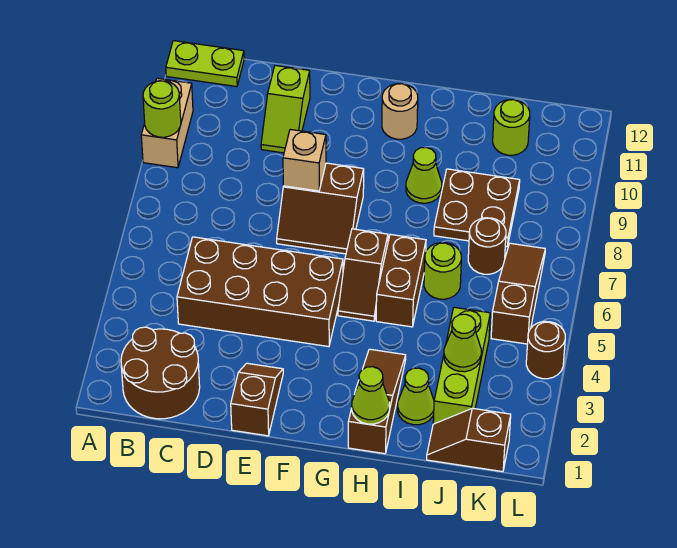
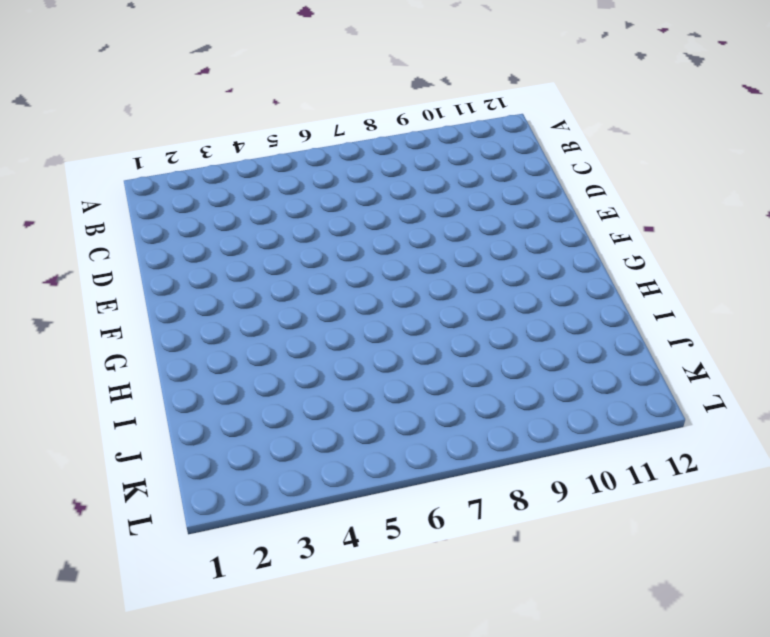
none -> tan 1x2 brick [141,78,193,168]
none -> lime 1x2 plate [166,41,244,87]
none -> brown 2x2 round brick [121,327,200,419]

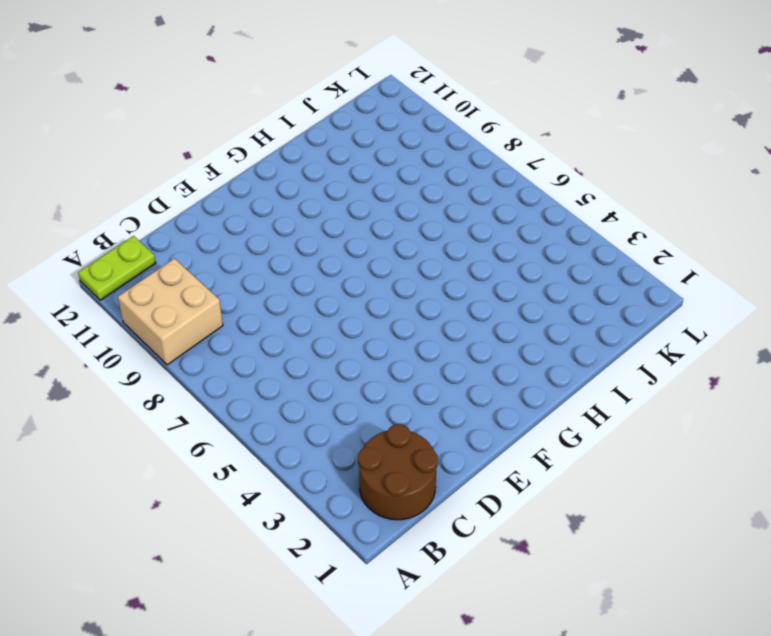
tan 2x2 brick [118,258,223,365] -> tan 1x2 brick [141,78,193,168]
none -> brown 2x4 brick [177,237,343,347]
none -> lime 1x2 slope [261,66,310,153]
none -> brown 1x2 slope [231,363,283,436]

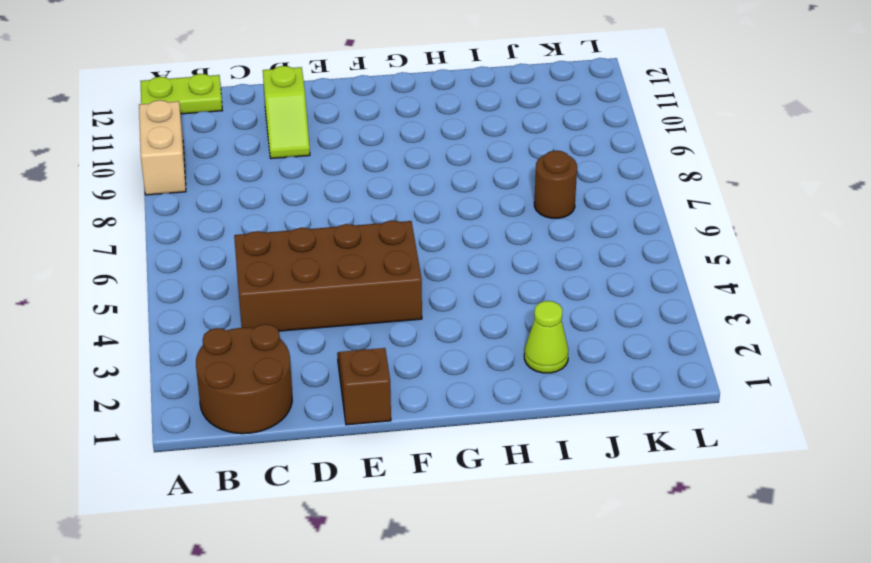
none -> brown 2x2 slope [277,163,364,254]
none -> brown 1x2 slope [338,229,388,321]
none -> tan 1x1 round brick [382,84,418,139]

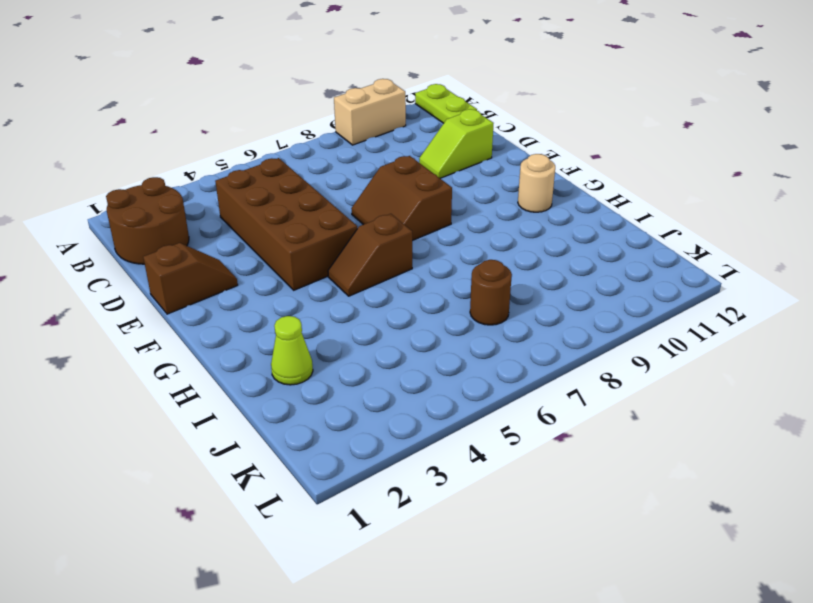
none -> brown 1x3 slope [348,349,406,454]
none -> brown 1x2 brick [376,234,426,327]
none -> lime 1x1 cone [406,147,442,203]

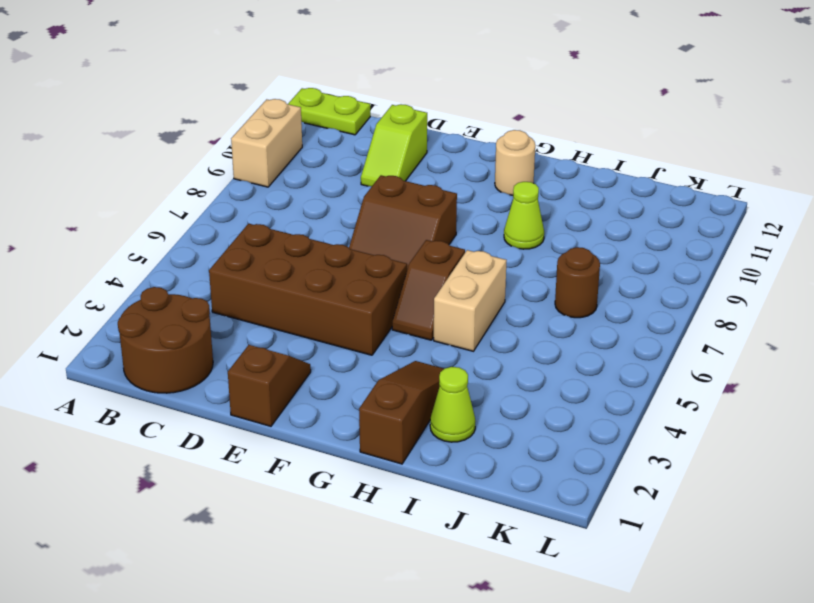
tan 1x2 brick [434,250,507,351] -> brown 1x2 brick [376,234,426,327]
none -> lime 1x1 round brick [424,243,461,299]
none -> brown 2x2 plate [434,169,520,246]
none -> brown 1x2 slope [427,408,511,472]

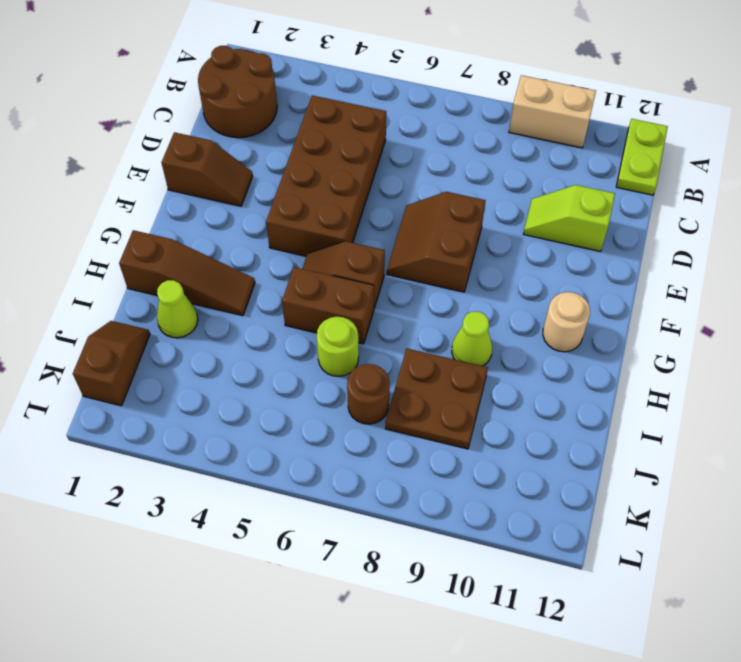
none -> lime 1x3 brick [433,307,490,424]
none -> lime 1x1 round brick [493,100,530,155]
none -> brown 1x3 slope [491,243,545,344]

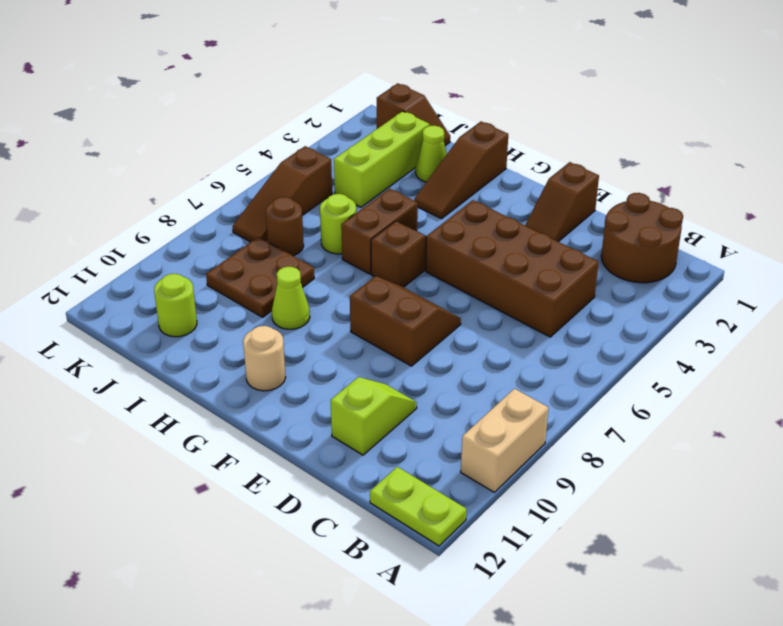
none -> brown 1x1 round brick [526,321,565,379]
none -> lime 1x1 round brick [143,81,181,137]
none -> tan 1x1 brick [283,129,326,191]

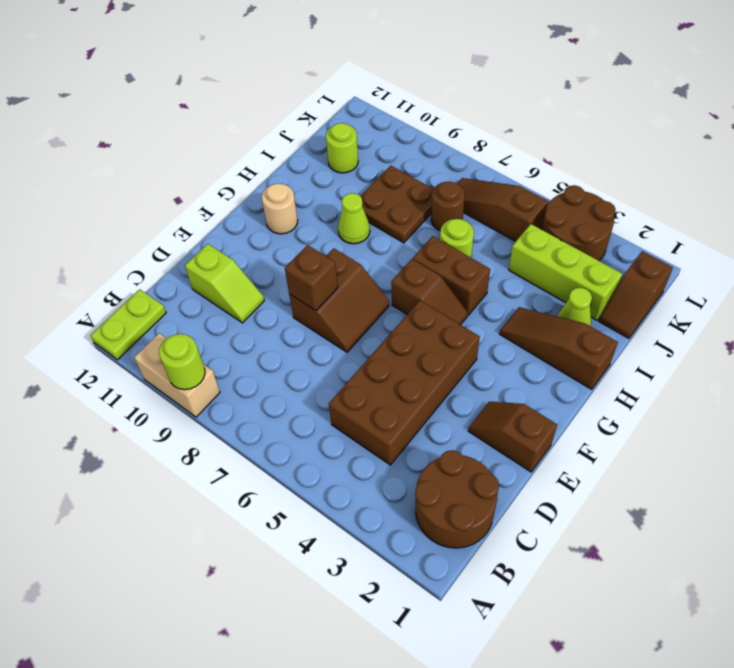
brown 1x1 brick [285,245,338,311] -> tan 1x1 brick [283,129,326,191]
brown 2x2 round brick [542,185,616,261] -> brown 1x1 round brick [526,321,565,379]
none -> lime 1x1 cone [352,367,390,424]
none -> lime 1x1 cone [444,314,481,372]

